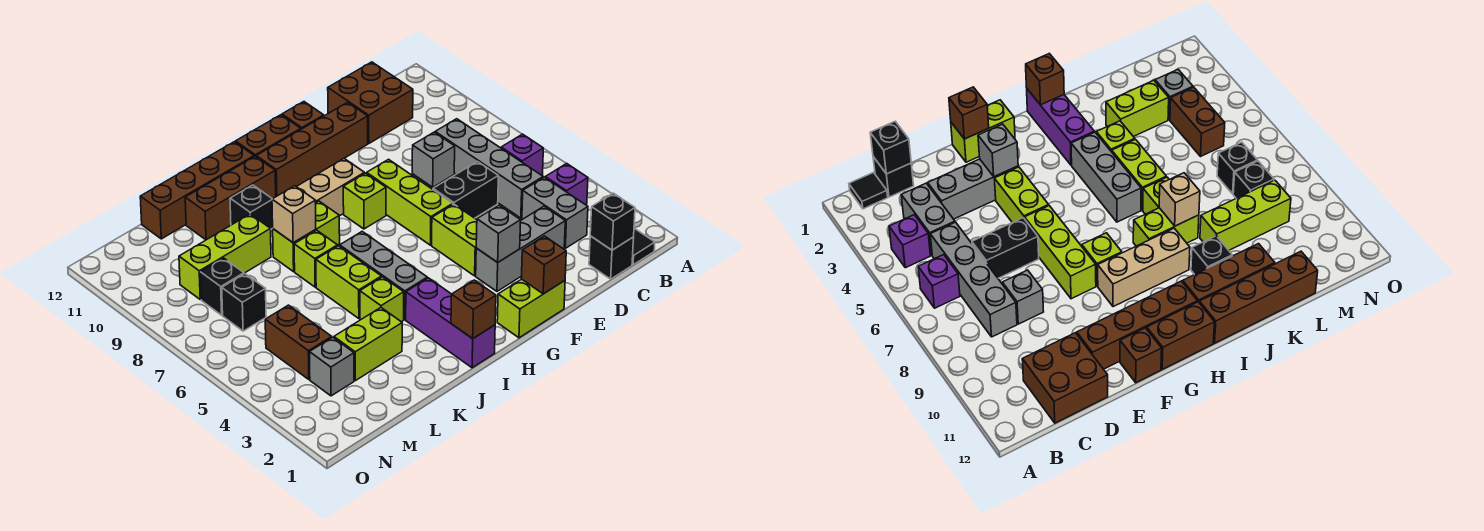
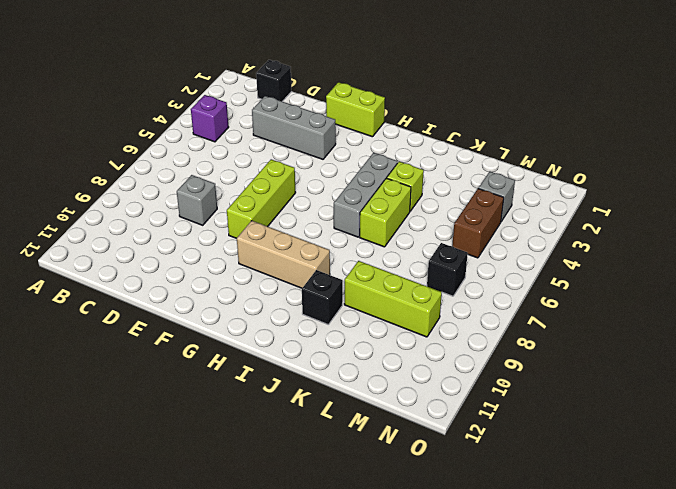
none -> black 1x1 tile [632,228,655,265]
none -> purple 1x1 brick [501,134,543,176]
none -> grey 1x2 brick [522,177,588,248]
none -> grey 1x4 brick [435,119,543,218]

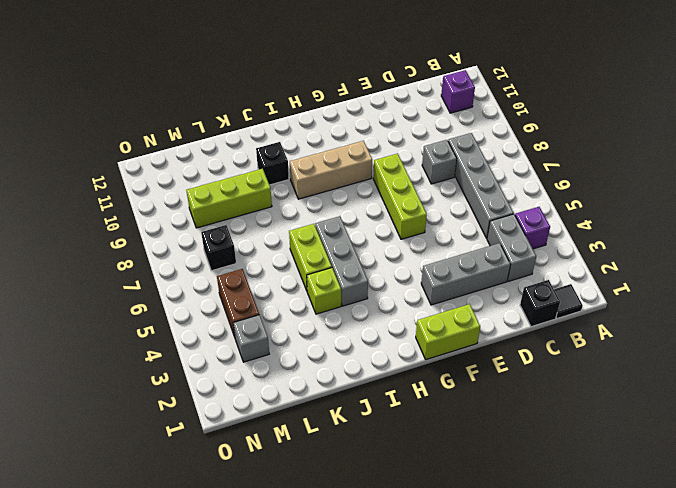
purple 1x1 brick [441,70,475,113] -> purple 1x1 brick moved to [501,134,543,176]
none -> brown 2x2 brick [328,62,413,144]
none -> black 1x2 brick [433,162,498,218]
none -> brown 1x4 brick [256,102,368,197]
none -> lime 1x2 brick [432,204,477,276]

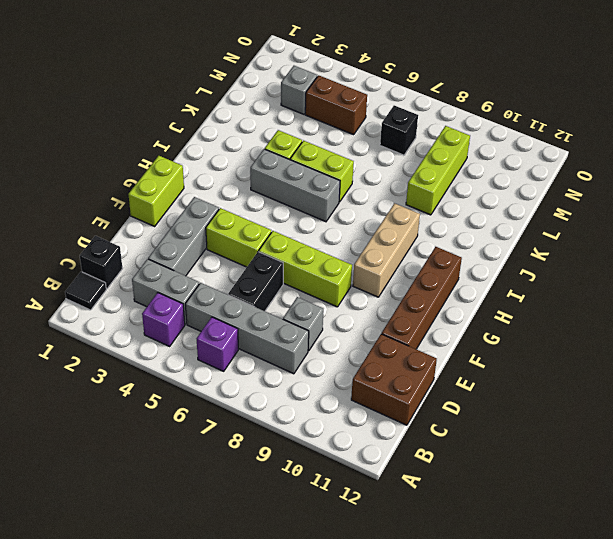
none -> brown 1x1 brick [282,102,324,129]
none -> lime 1x1 brick [343,173,386,229]
none -> brown 1x2 brick [235,115,301,157]
none -> purple 1x3 brick [406,278,495,368]

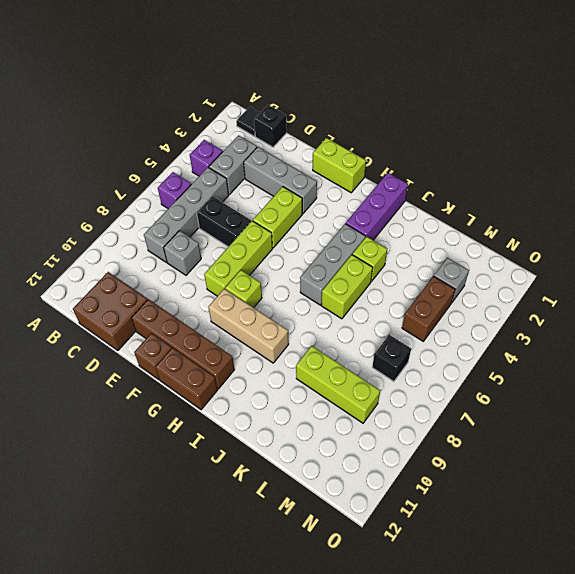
none -> lime 1x2 brick [273,201,340,272]
none -> brown 1x3 brick [185,156,276,240]
none -> brown 1x4 brick [140,142,254,239]
none -> lime 1x1 brick [294,230,338,287]

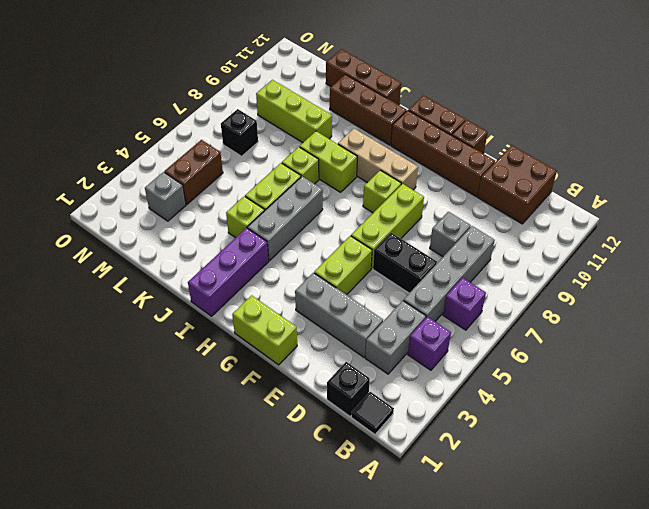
brown 1x3 brick [326,49,401,105] -> brown 1x4 brick [140,142,254,239]
none -> black 1x1 brick [230,185,273,229]
none -> lime 1x2 brick [334,308,402,381]
none -> black 1x1 brick [200,258,244,315]
none -> black 1x1 brick [590,193,635,250]

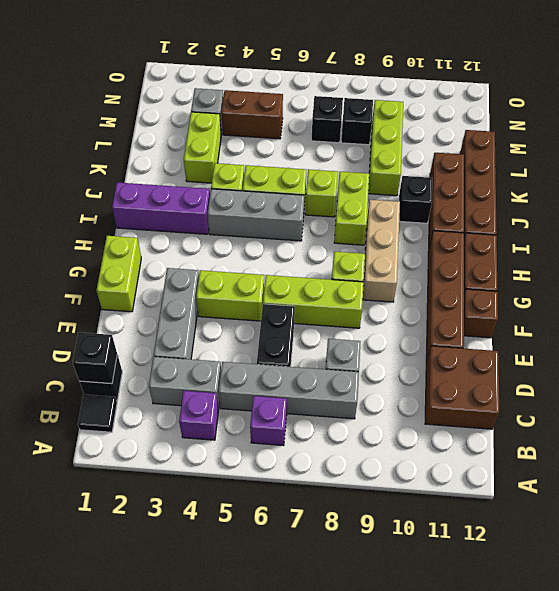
none -> brown 1x1 brick [521,236,566,294]
none -> grey 1x1 brick [476,205,521,262]
none -> brown 1x1 brick [451,280,496,339]
none -> tan 1x1 brick [272,186,316,243]

